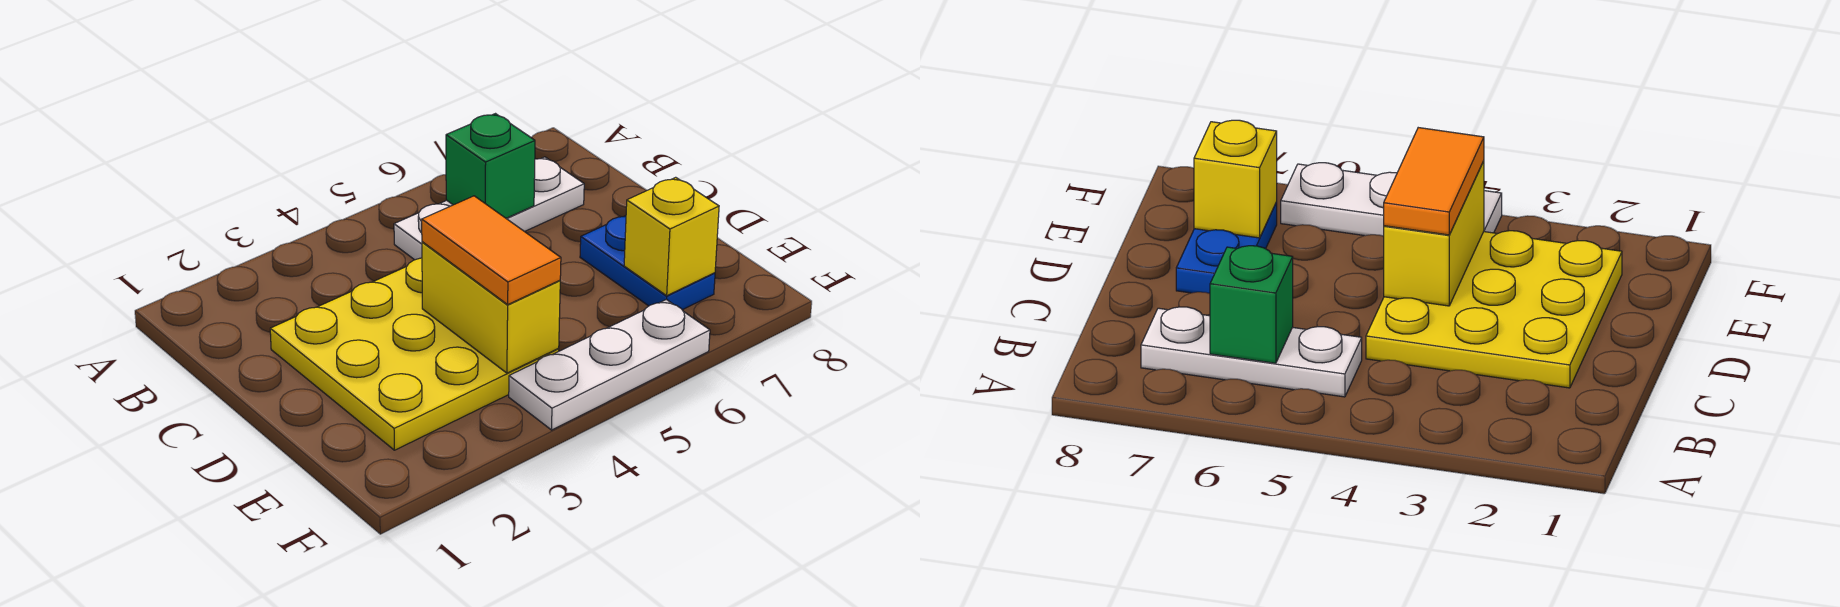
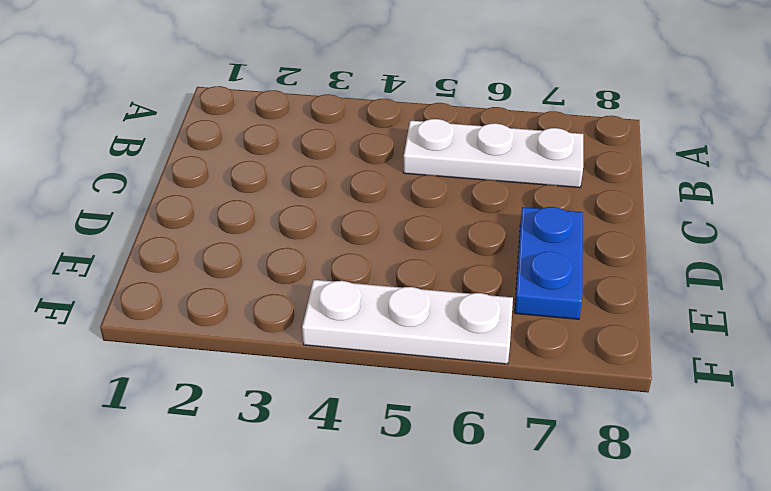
none -> yellow 3x3 plate [270,258,559,450]
none -> green 1x1 brick [446,114,535,218]

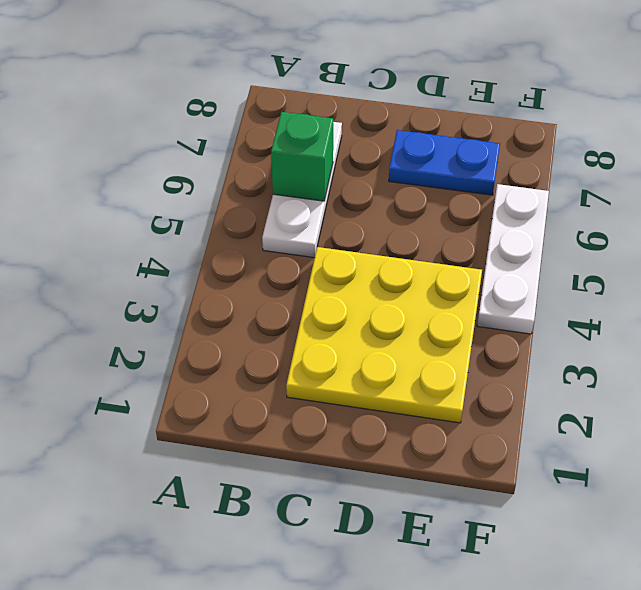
none -> yellow 1x2 brick [422,242,560,373]
none -> yellow 1x1 brick [624,177,719,296]

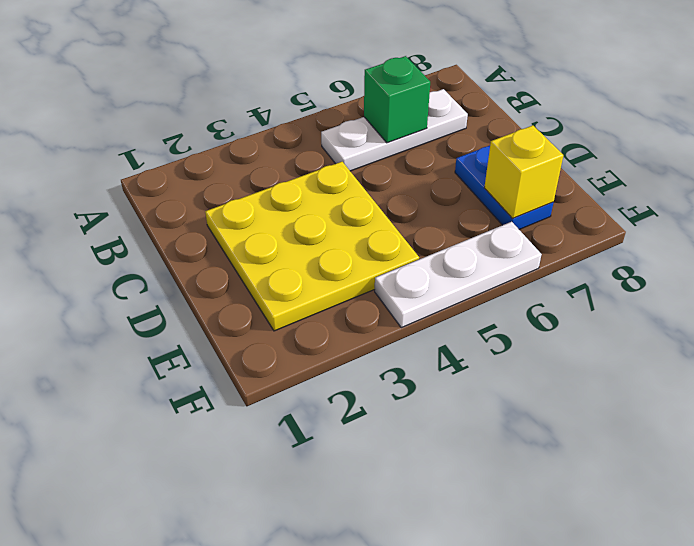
none -> yellow 1x2 brick [422,242,560,373]
none -> orange 1x2 tile [422,196,561,304]

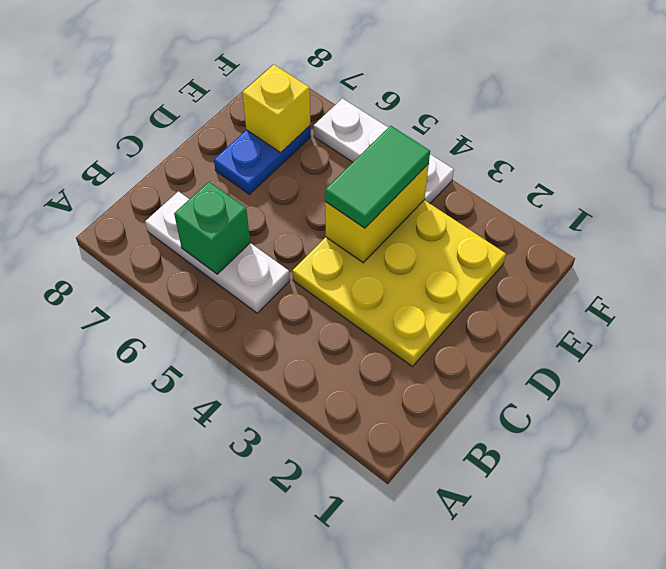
green 1x2 tile [325,126,430,228] -> orange 1x2 tile [422,196,561,304]

